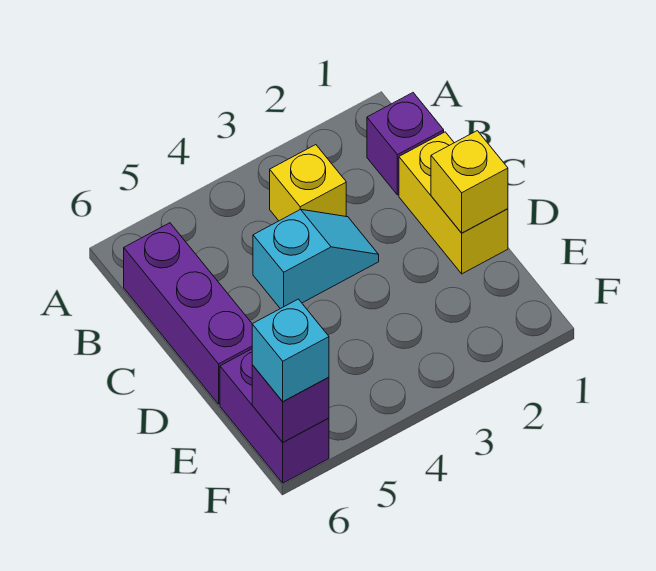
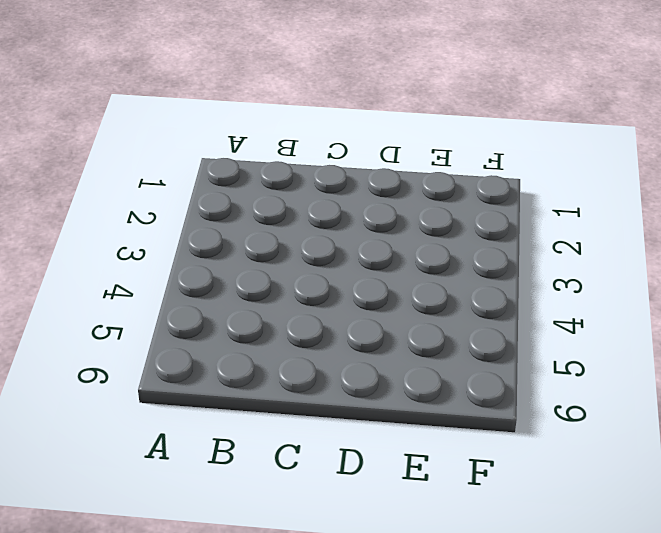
none -> purple 1x1 brick [367,93,444,195]
none -> yellow 1x1 brick [270,145,346,221]

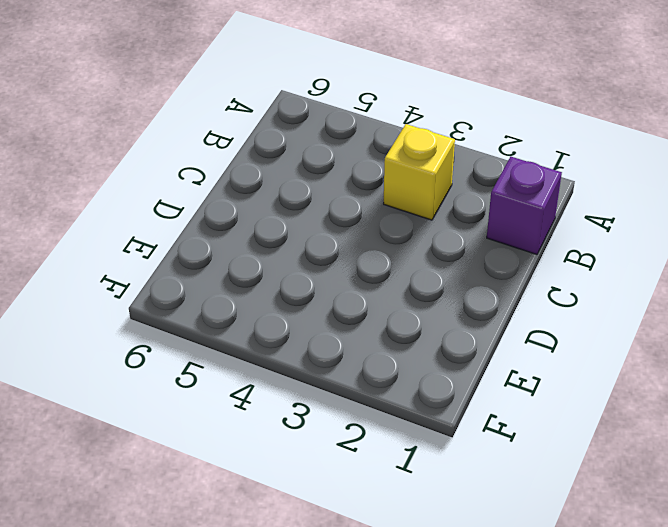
none -> purple 1x3 brick [124,223,252,404]
none -> yellow 1x2 brick [399,132,508,274]

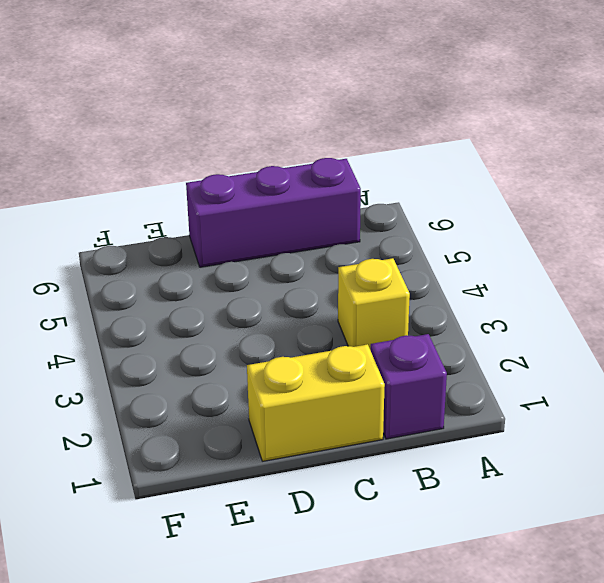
none -> cyan 1x2 slope [253,209,379,309]
none -> purple 1x2 brick [220,349,329,483]

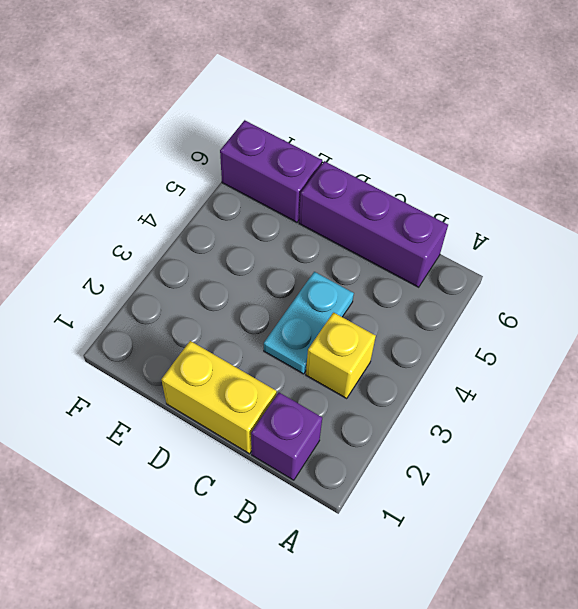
cyan 1x2 plate [264,272,354,374] -> cyan 1x2 slope [253,209,379,309]
none -> yellow 1x1 brick [431,131,508,233]
none -> purple 1x1 brick [252,365,329,442]

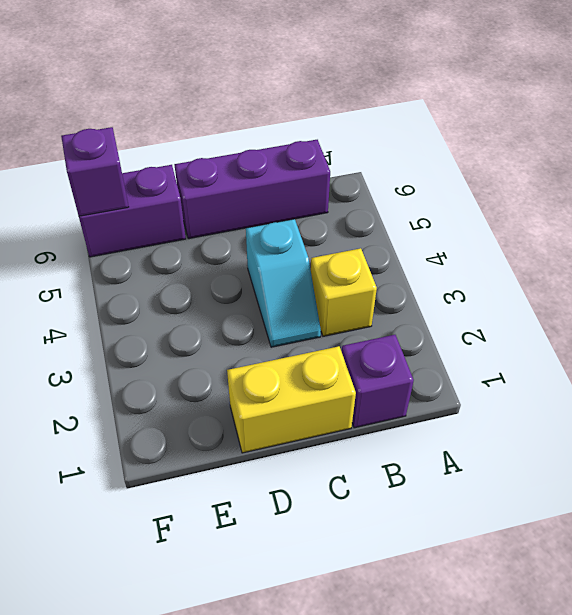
none -> yellow 1x1 brick [431,131,508,233]
none -> cyan 1x1 brick [252,299,329,402]

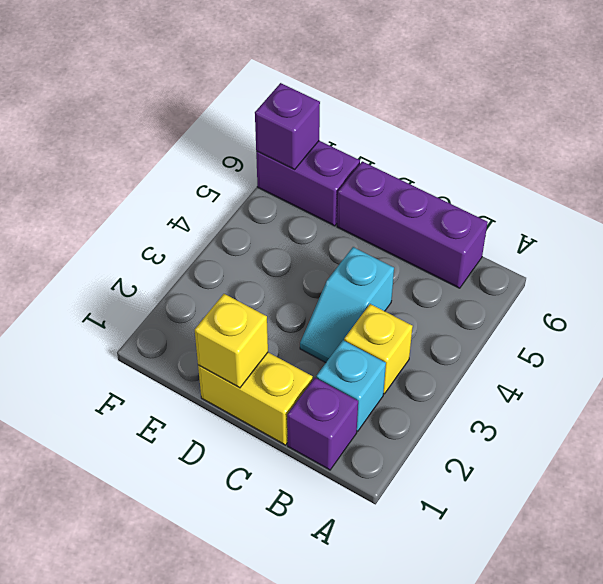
cyan 1x1 brick [316,340,386,431] -> cyan 1x1 brick moved to [252,299,329,402]

